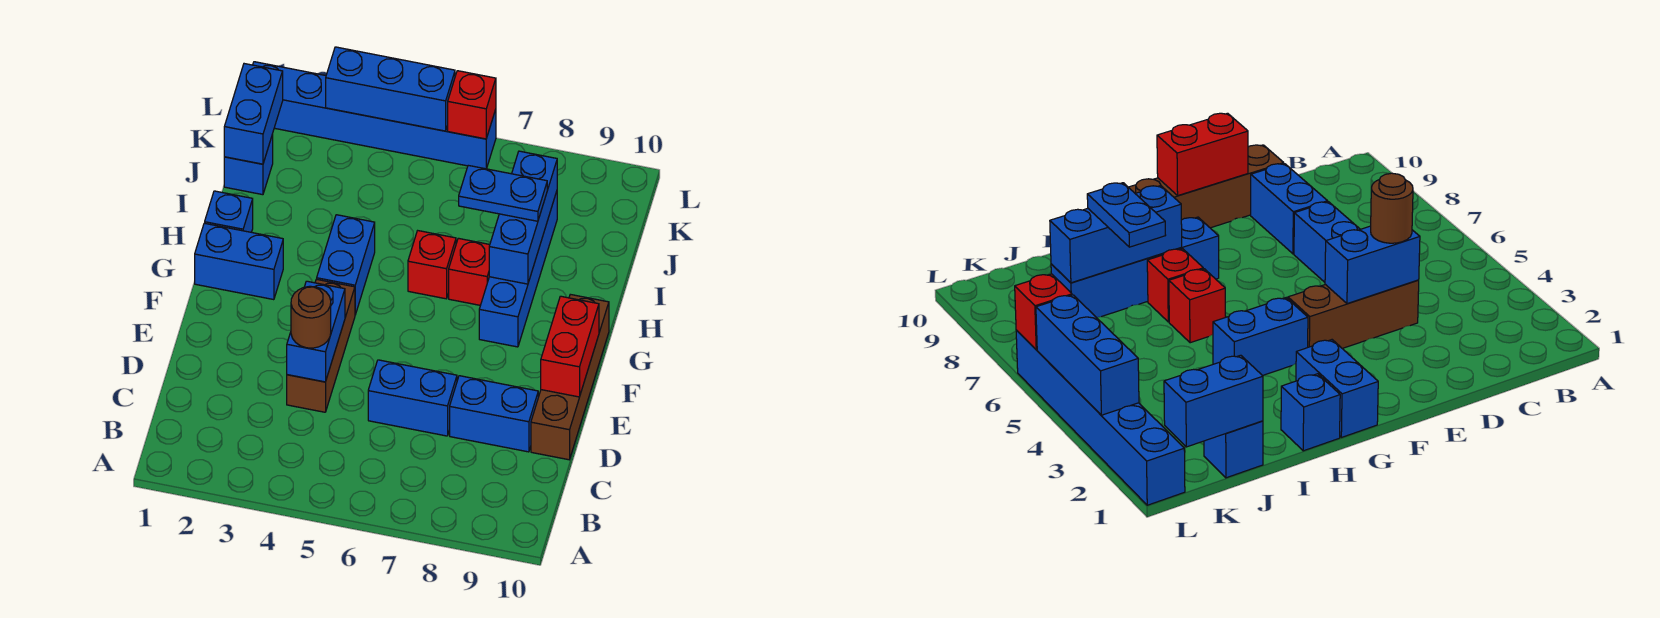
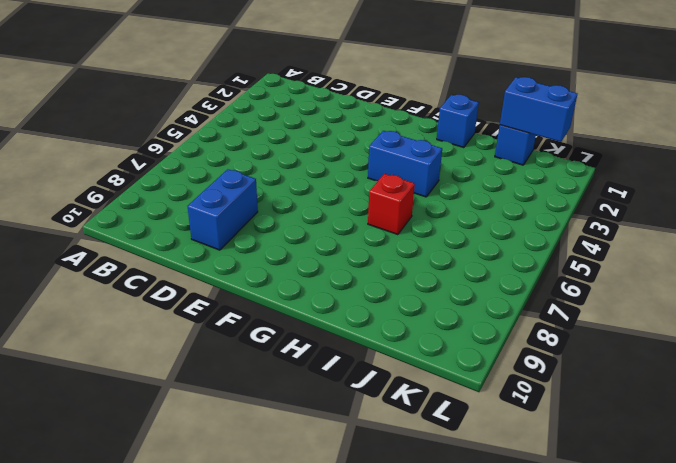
none -> brown 1x3 brick [287,279,355,412]
none -> blue 1x2 brick [368,360,457,436]
none -> brown 1x4 brick [531,294,609,460]

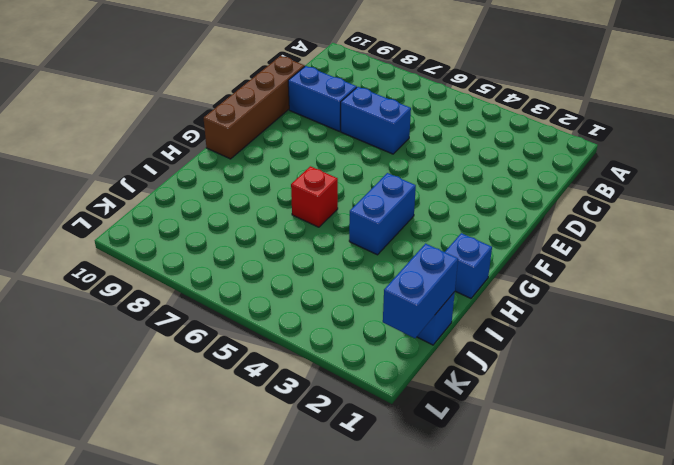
none -> brown 1x3 brick [287,279,355,412]
none -> blue 1x2 brick [195,223,283,300]
none -> blue 1x4 brick [479,191,557,347]

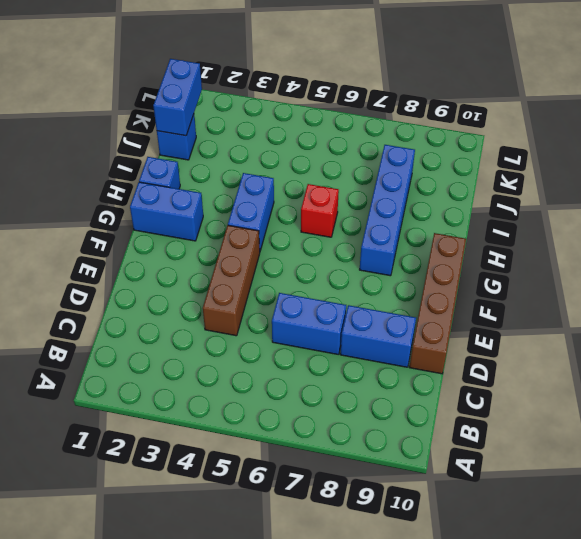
none -> red 1x1 brick [449,238,490,305]
none -> blue 1x6 brick [253,62,496,169]
none -> blue 1x2 brick [287,281,345,382]

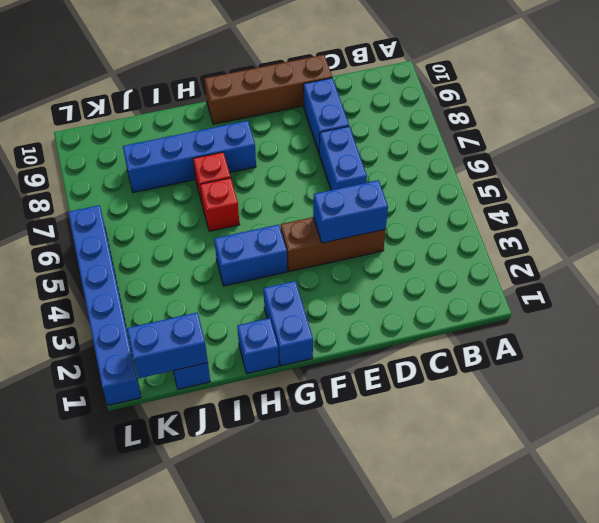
none -> red 1x2 brick [541,296,599,397]
none -> blue 1x3 brick [489,151,557,284]
none -> blue 1x3 brick [326,47,455,131]

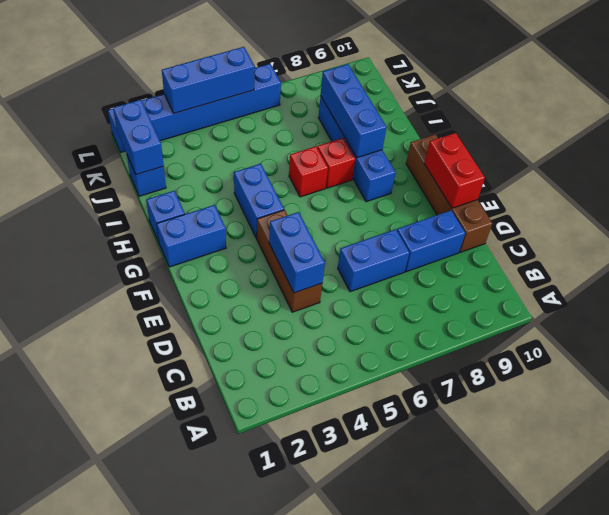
none -> red 1x1 brick [448,71,496,139]
none -> brown 1x1 round brick [291,286,331,348]
none -> blue 1x2 plate [459,165,547,221]

